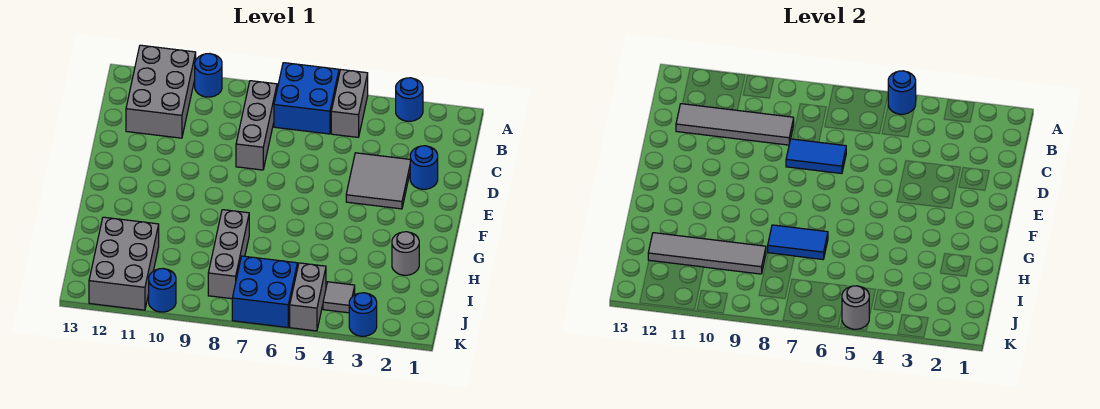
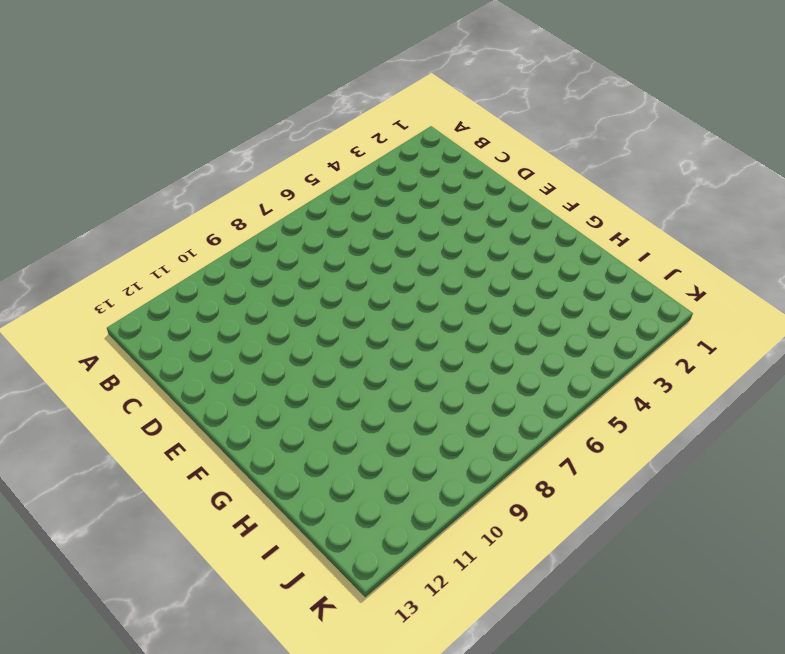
none -> blue 1x1 round brick [396,78,423,121]
none -> grey 1x2 brick [331,70,368,137]
none -> blue 2x2 brick [274,63,339,134]

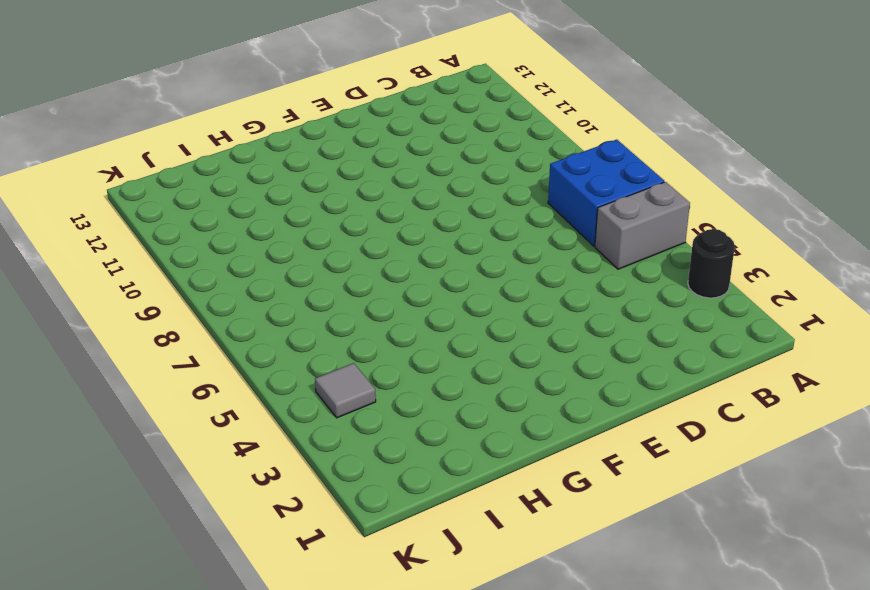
black 1x1 round brick [688,229,735,298] -> blue 1x1 round brick [396,78,423,121]
none -> blue 1x1 round brick [195,54,222,97]
none -> grey 2x3 brick [126,45,196,138]
none -> grey 1x3 brick [236,81,277,170]

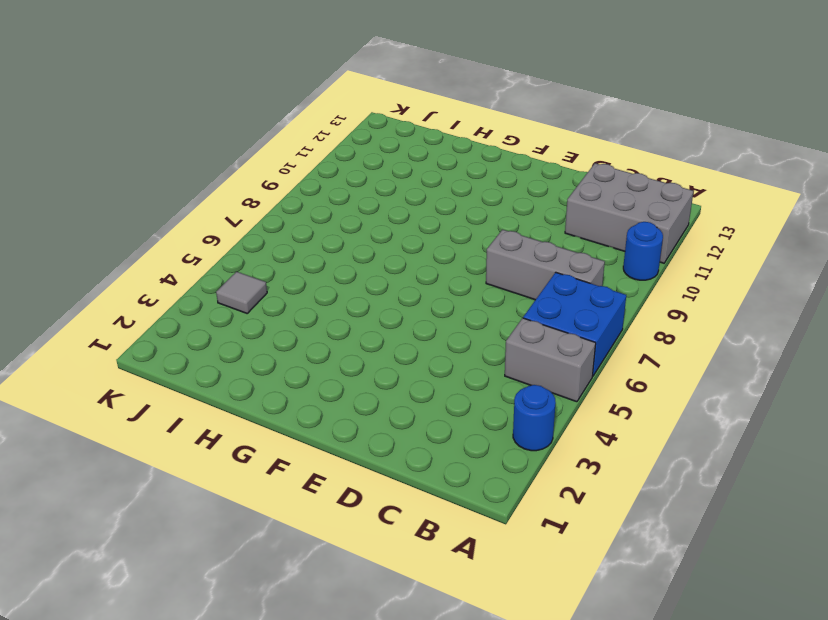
none -> blue 1x1 round brick [410,146,438,189]
none -> grey 2x2 tile [346,153,410,209]
none -> grey 1x1 round brick [392,232,419,275]

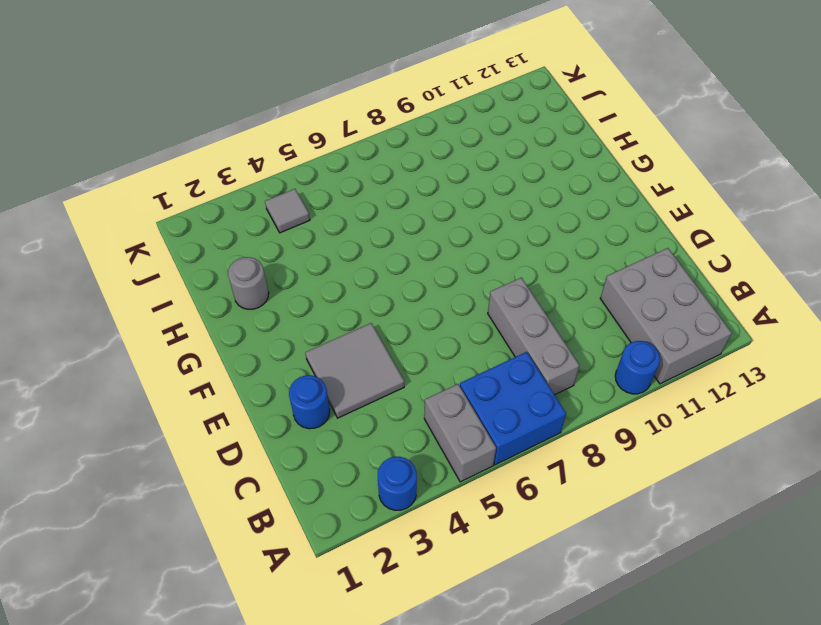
none -> grey 1x3 brick [208,210,249,299]
none -> grey 2x3 brick [89,217,159,310]
none -> grey 1x2 brick [290,263,326,331]

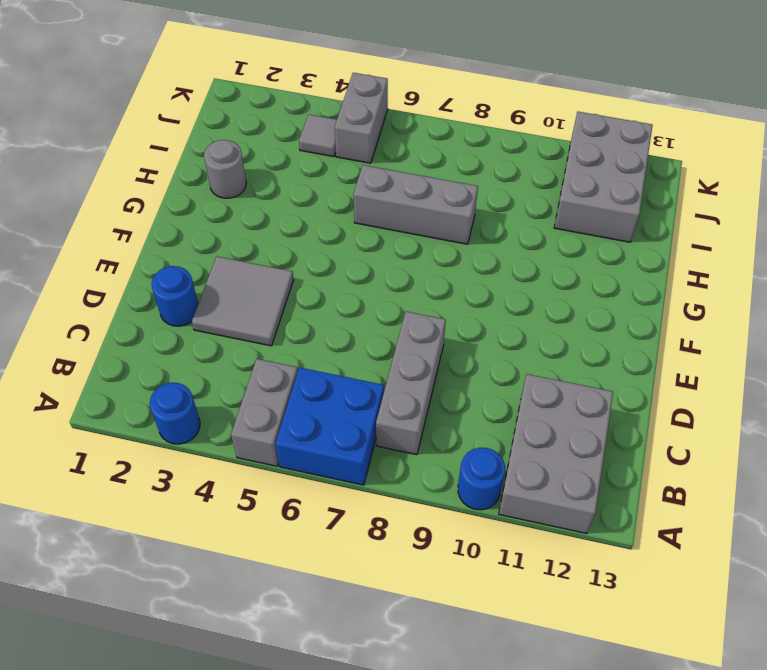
grey 1x3 brick [353,165,478,244] -> grey 1x3 brick turned to [208,210,249,299]
none -> blue 2x2 brick [232,256,297,327]
none -> blue 1x1 round brick [349,293,377,336]
none -> blue 1x1 round brick [149,268,176,312]

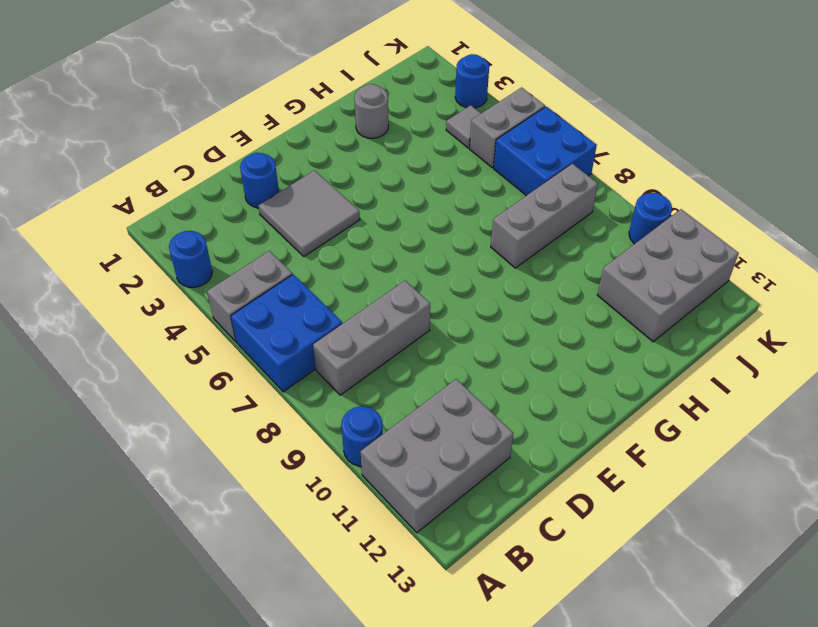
none -> blue 1x1 round brick [888,71,916,114]
none -> grey 1x4 tile [676,104,794,145]
none -> blue 1x2 tile [786,139,846,174]

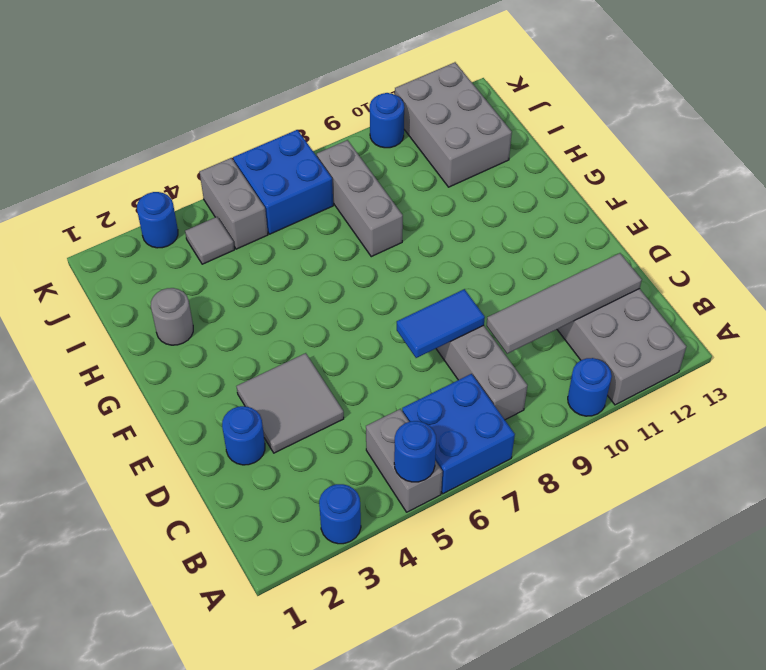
none -> blue 1x2 tile [768,225,828,259]
none -> grey 1x4 tile [648,233,766,274]
none -> grey 1x1 round brick [842,286,869,329]

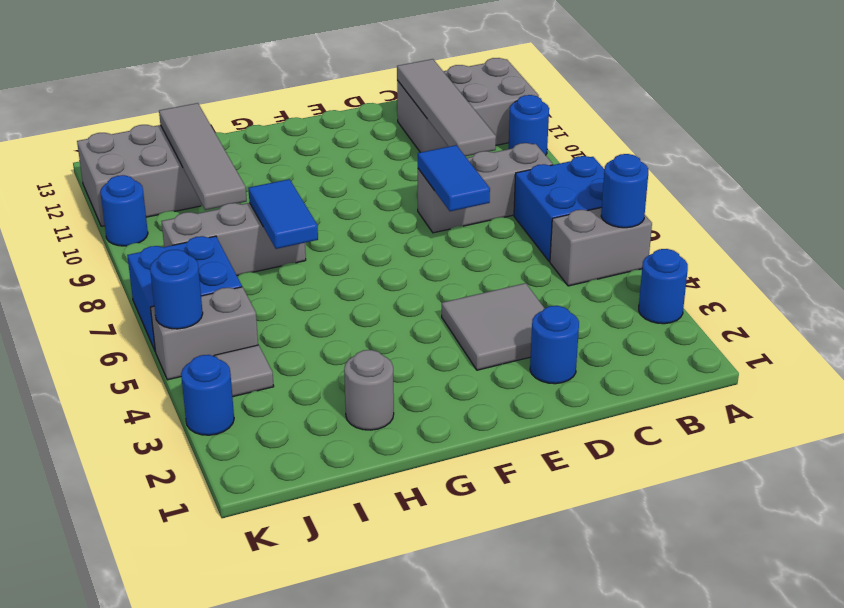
blue 1x1 round brick [150,250,203,329] -> grey 1x1 round brick [842,286,869,329]

